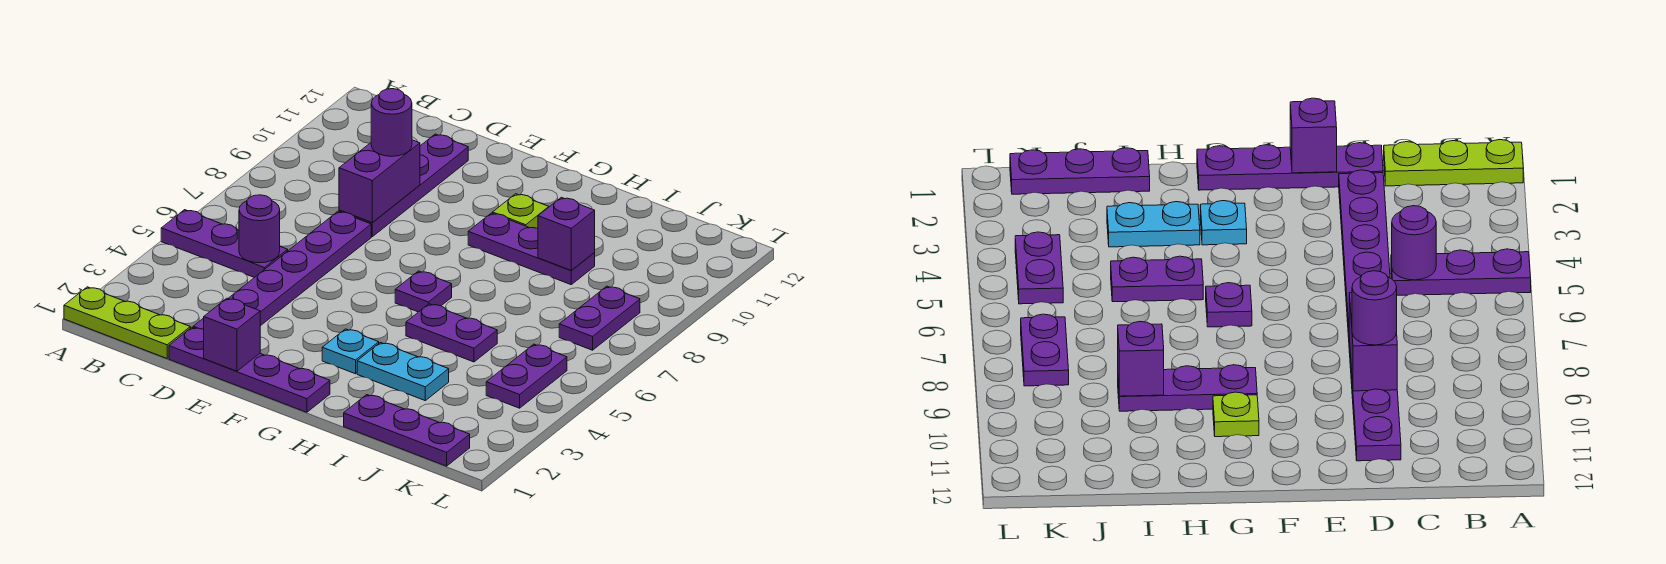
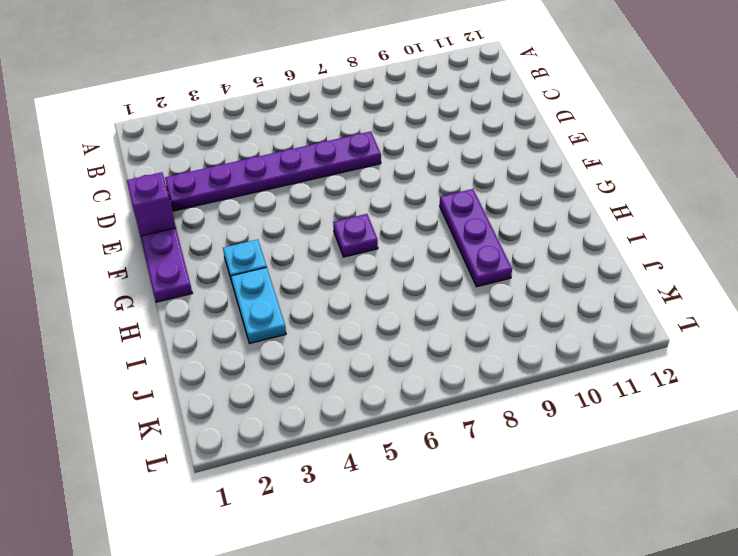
none -> lime 1x3 plate [64,287,190,358]
none -> purple 1x3 plate [161,210,288,278]
none -> purple 1x4 plate [339,134,468,237]

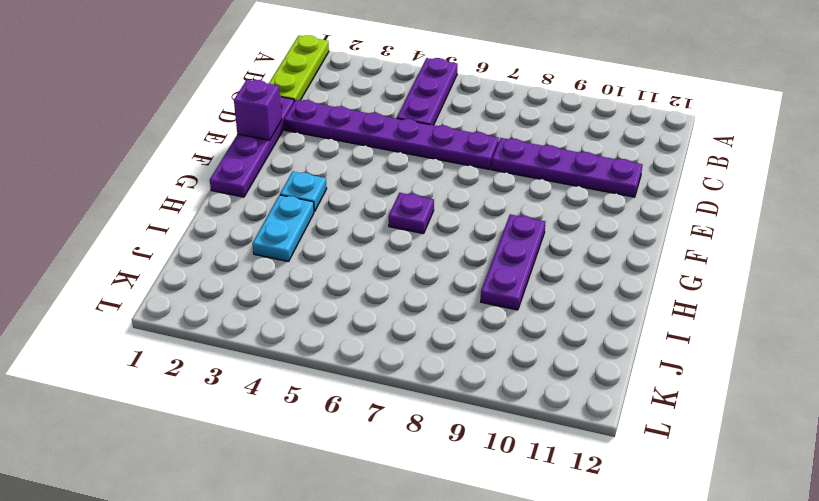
none -> lime 1x1 plate [493,194,549,228]
none -> purple 1x2 plate [406,304,497,362]
none -> purple 1x3 plate [344,395,470,466]

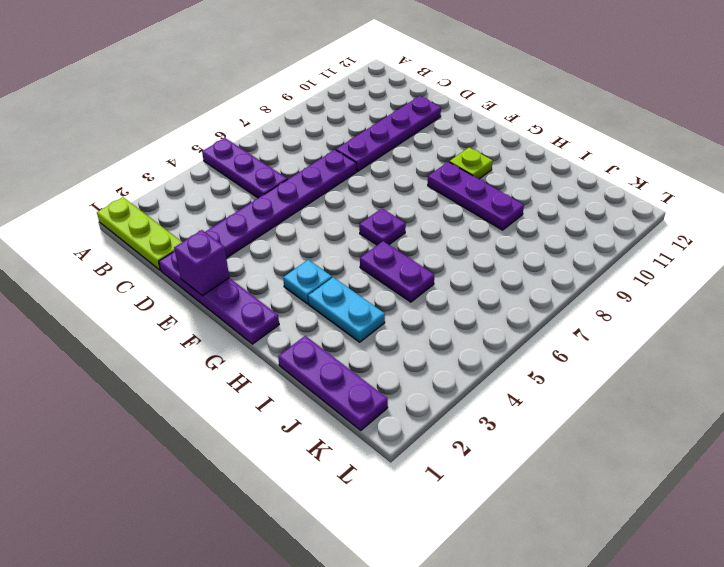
none -> purple 1x2 plate [486,344,567,408]
none -> purple 1x2 plate [559,286,640,350]
none -> purple 1x1 round brick [239,195,280,263]

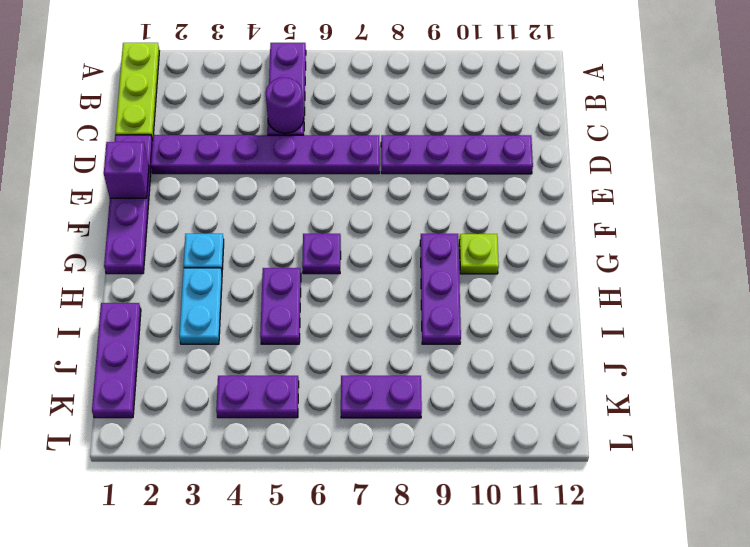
none -> purple 1x2 brick [339,140,420,223]
none -> purple 1x1 brick [538,197,595,271]
none -> purple 1x1 round brick [371,89,412,156]

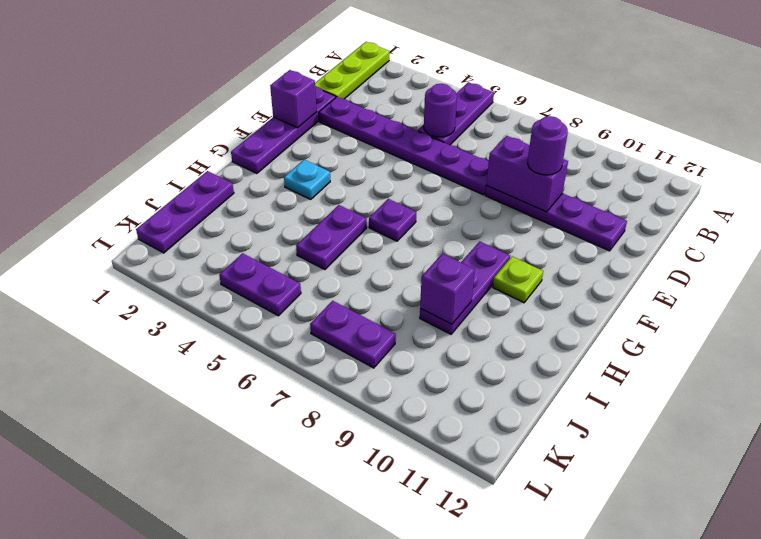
none -> cyan 1x2 plate [357,343,449,400]

